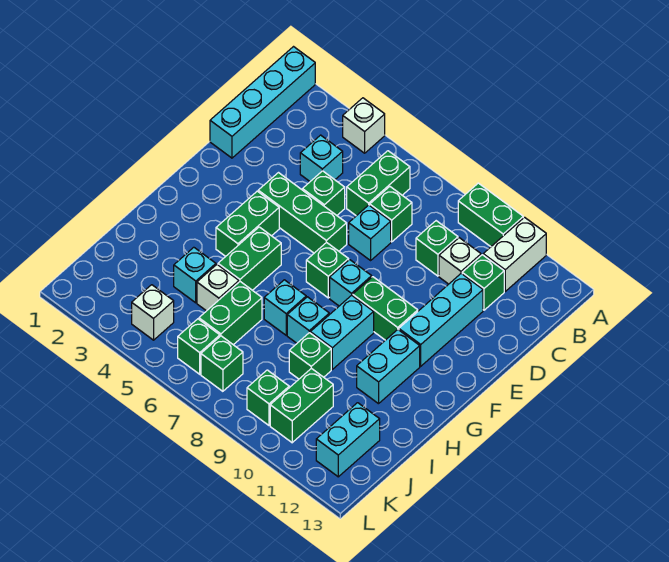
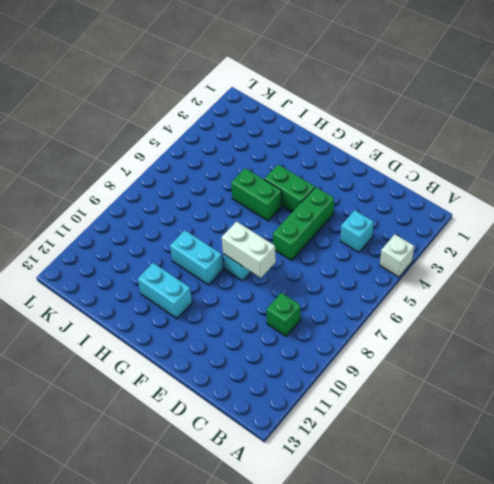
white 1x2 brick [222,222,276,278] -> white 1x2 brick moved to [483,217,546,291]
none -> cyan 1x4 brick [210,47,315,158]
none -> green 1x2 brick [458,183,523,247]
none -> green 1x2 brick [347,151,410,216]
none -> green 1x1 brick [370,187,412,242]

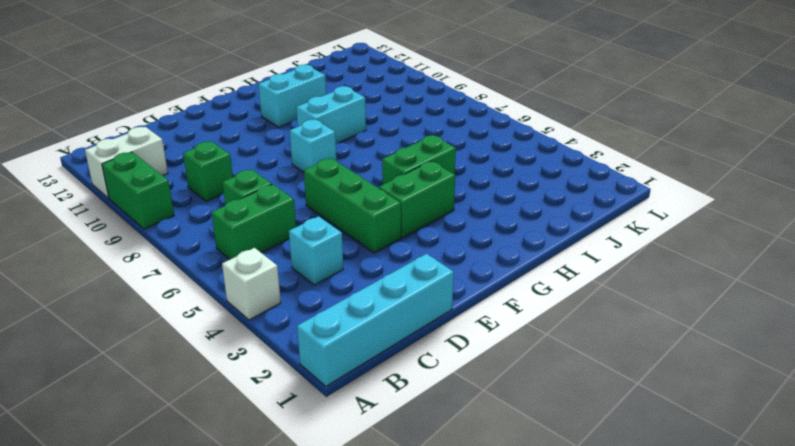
none -> white 1x1 brick [439,238,481,284]
none -> green 1x1 brick [462,255,504,310]
none -> green 1x1 brick [302,171,345,215]
none -> cyan 1x1 brick [349,205,391,260]

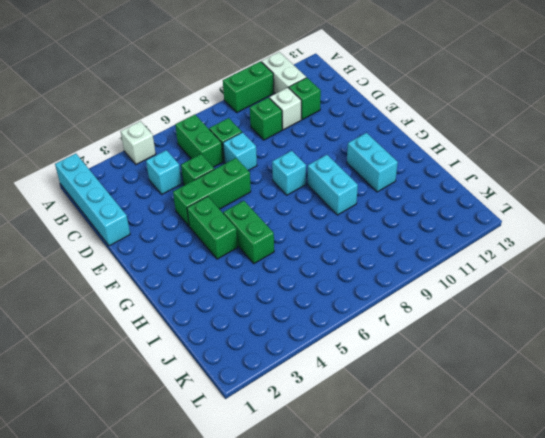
none -> cyan 1x3 brick [399,274,483,366]
none -> green 1x1 brick [306,242,349,298]
none -> green 1x2 brick [353,277,418,340]
none -> cyan 1x1 brick [264,280,306,335]

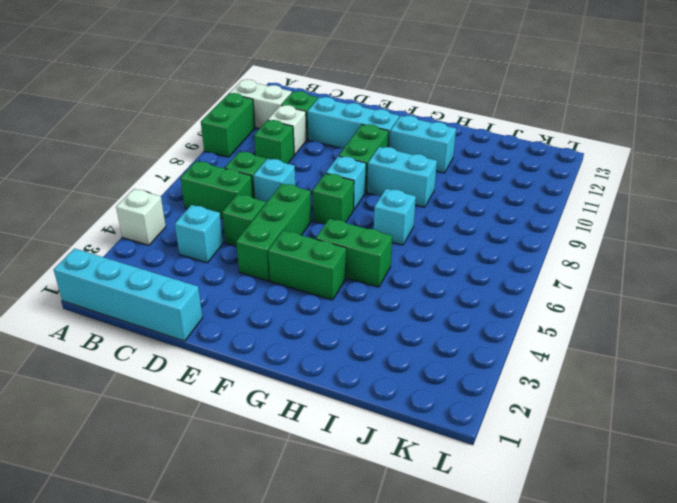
none -> cyan 1x1 brick [287,297,329,343]
none -> cyan 1x1 brick [174,247,216,303]
none -> white 1x1 brick [197,265,239,311]
none -> green 1x2 brick [199,282,262,345]

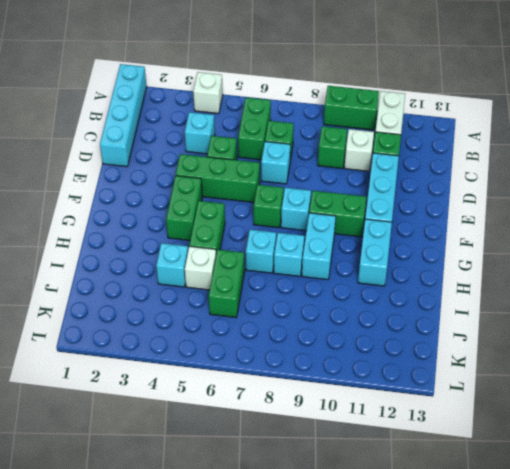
none -> green 1x1 brick [289,333,331,379]
none -> green 1x2 brick [270,368,333,443]
none -> cyan 1x2 brick [316,403,380,477]
none -> white 1x1 brick [132,285,174,340]

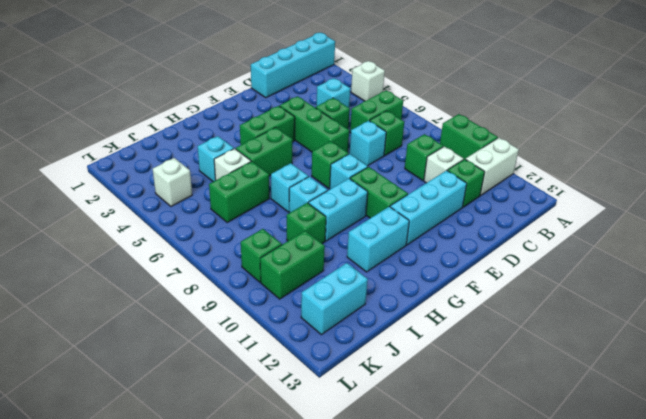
none -> green 1x1 brick [178,319,220,374]
none -> green 1x1 brick [201,336,243,391]

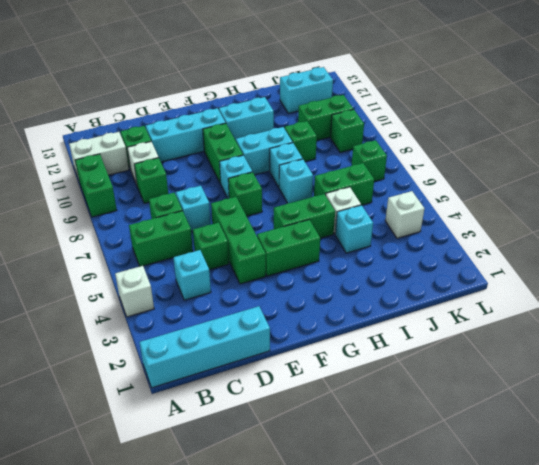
none -> green 1x1 brick [178,319,220,374]

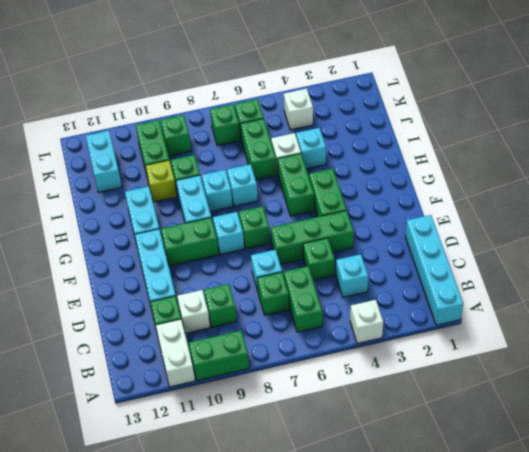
lime 1x1 brick [145,160,177,202] -> none

